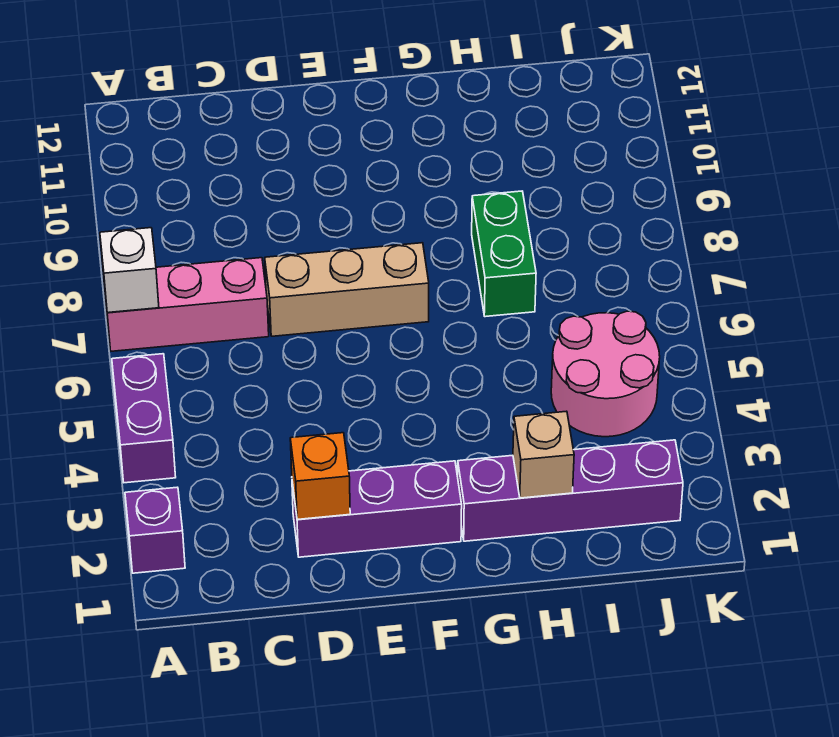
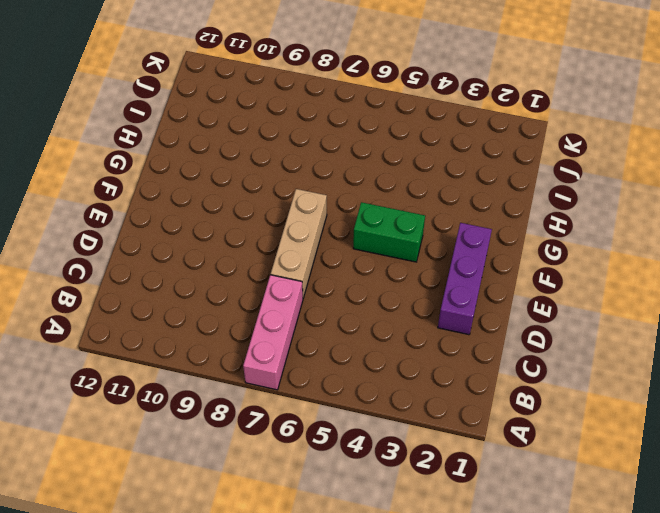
green 1x2 brick [353,202,425,262] -> green 1x2 brick moved to [472,191,536,317]
none -> purple 1x1 brick [125,487,185,573]
none -> purple 1x2 brick [112,354,176,483]

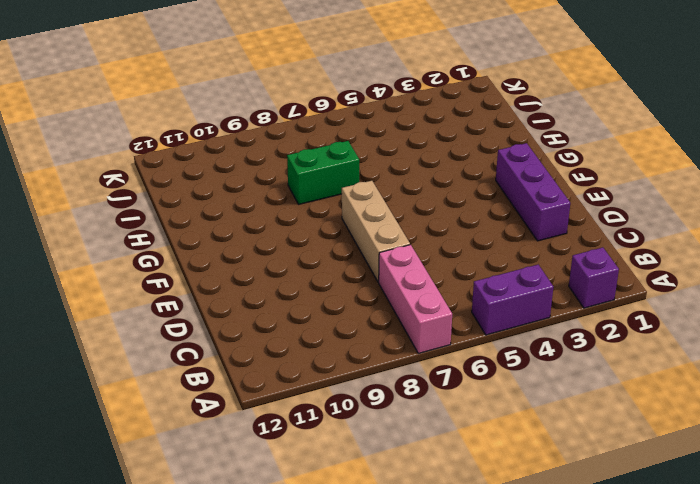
none -> purple 1x4 brick [458,440,683,541]
none -> pink 2x2 round brick [551,311,660,437]

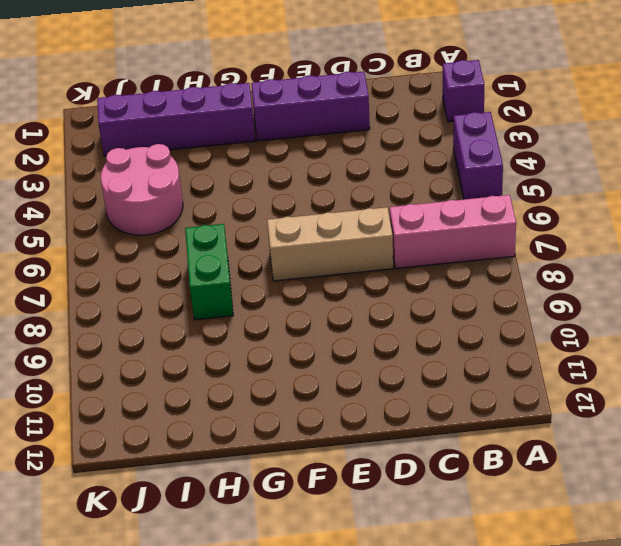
none -> white 1x1 brick [100,228,159,313]
none -> orange 1x1 brick [290,433,350,520]

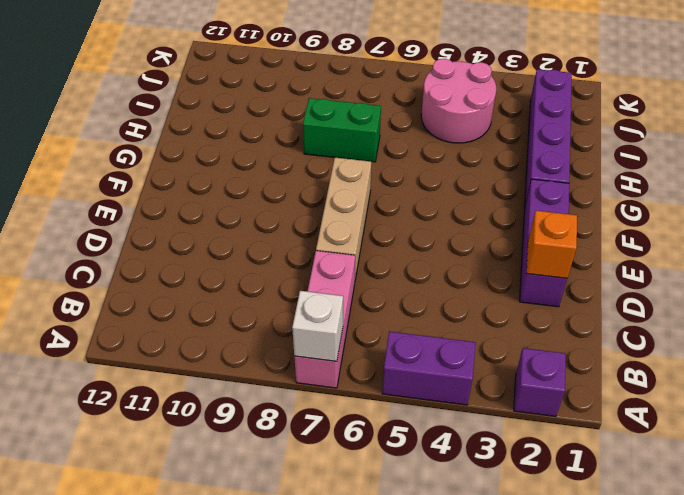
none -> tan 1x1 brick [513,411,574,498]

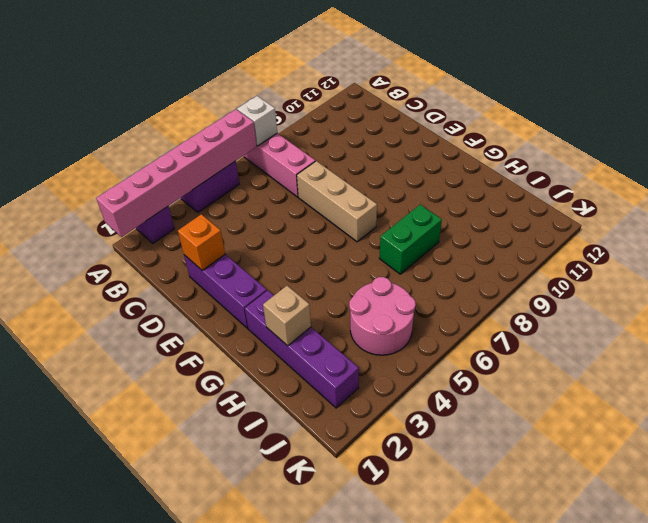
pink 1x6 brick [96,109,257,237] -> none

